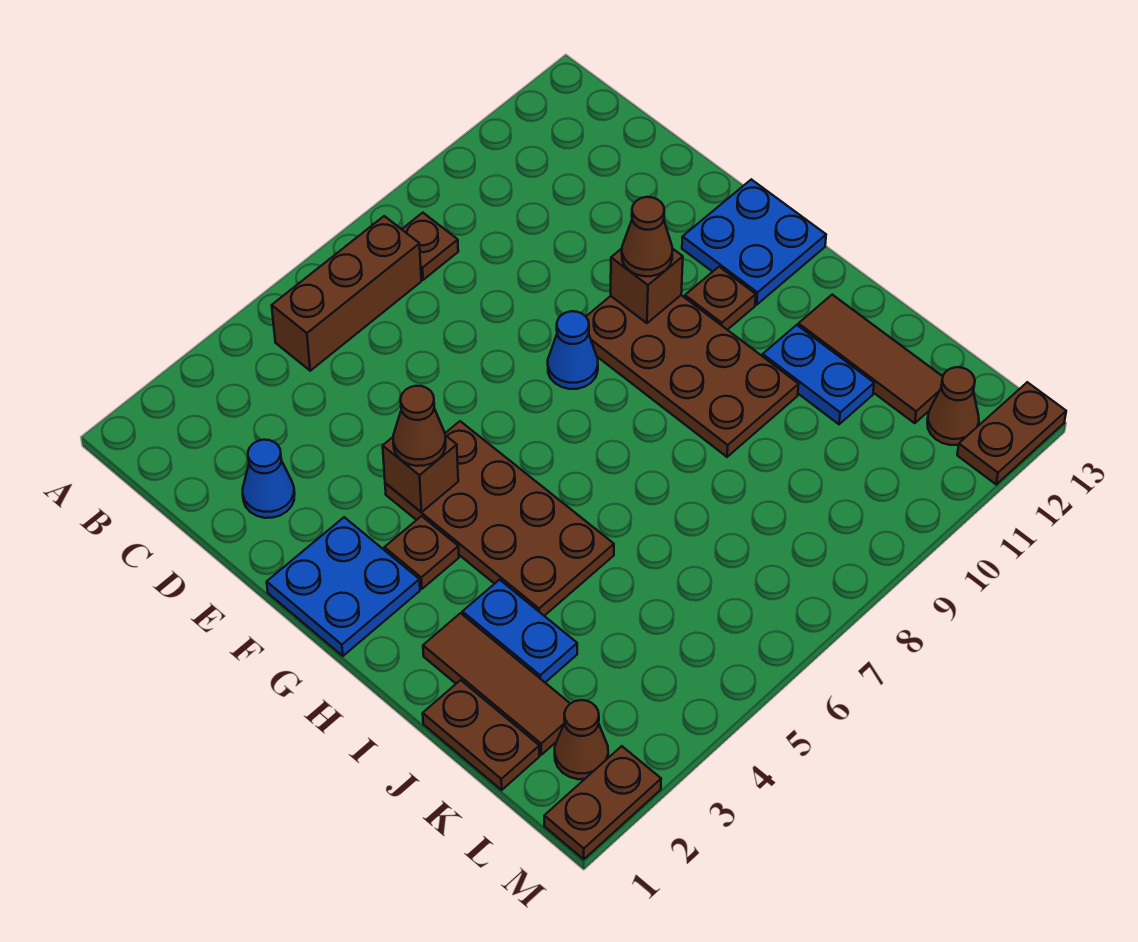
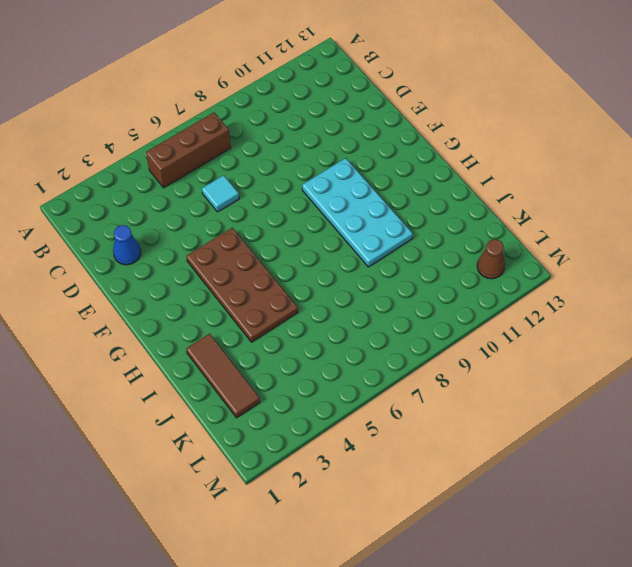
cyan 1x1 tile [202,175,239,212] -> none
cyan 2x4 plate [302,158,413,267] -> brown 2x4 plate [586,295,799,457]
none -> brown 1x1 plate [402,213,458,280]
none -> blue 2x2 plate [267,517,420,656]
none -> blue 1x1 cone [548,311,598,389]

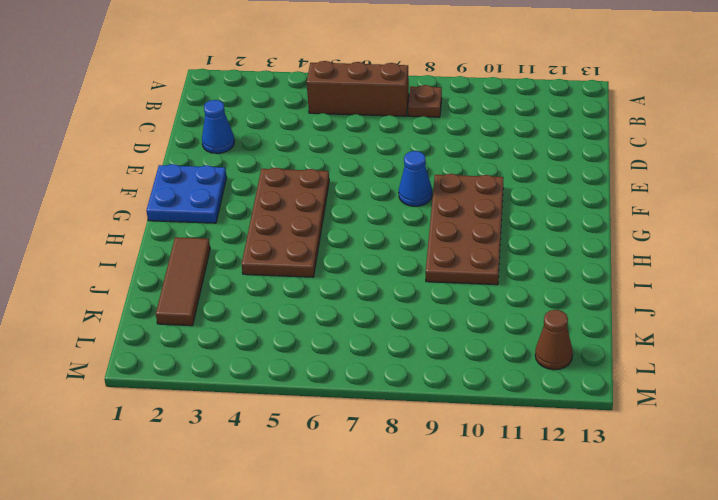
none -> blue 2x2 plate [682,179,826,305]
none -> brown 1x1 plate [384,516,459,589]
none -> brown 1x1 plate [685,267,756,330]

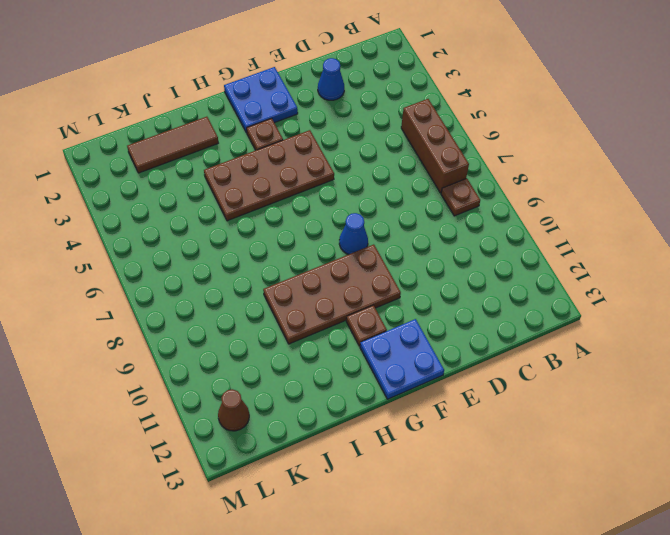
none -> blue 1x2 plate [462,580,577,682]
none -> blue 1x2 plate [763,325,874,424]
none -> brown 1x3 tile [798,295,943,423]

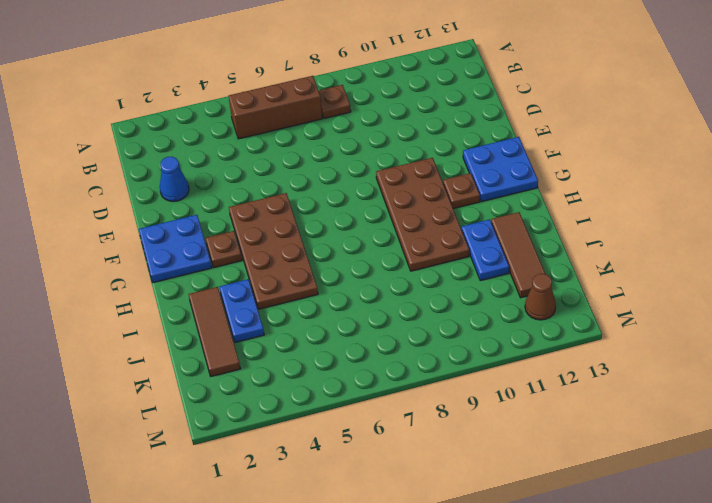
none -> blue 1x1 cone [548,311,598,389]
none -> brown 1x2 plate [423,680,539,790]
none -> brown 1x1 cone [555,700,608,779]

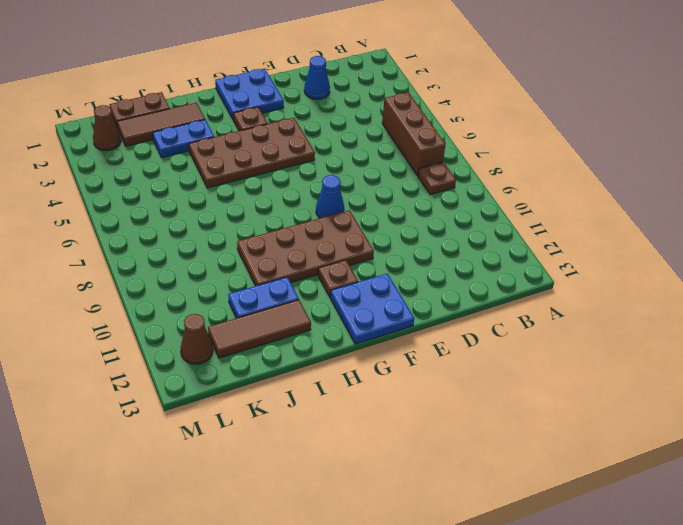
none -> brown 1x2 plate [544,746,661,859]
none -> brown 1x2 plate [957,382,1066,484]
none -> brown 1x1 brick [383,435,458,512]

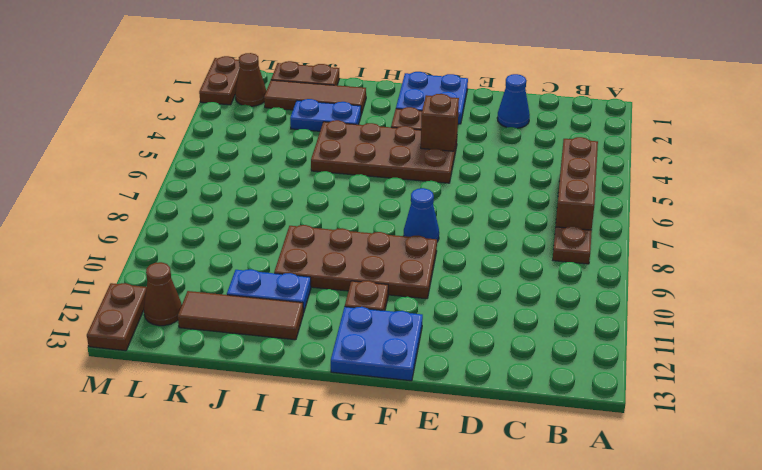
none -> brown 1x1 brick [611,248,683,323]
none -> brown 1x1 cone [393,386,446,466]
none -> brown 1x1 cone [622,197,672,276]

